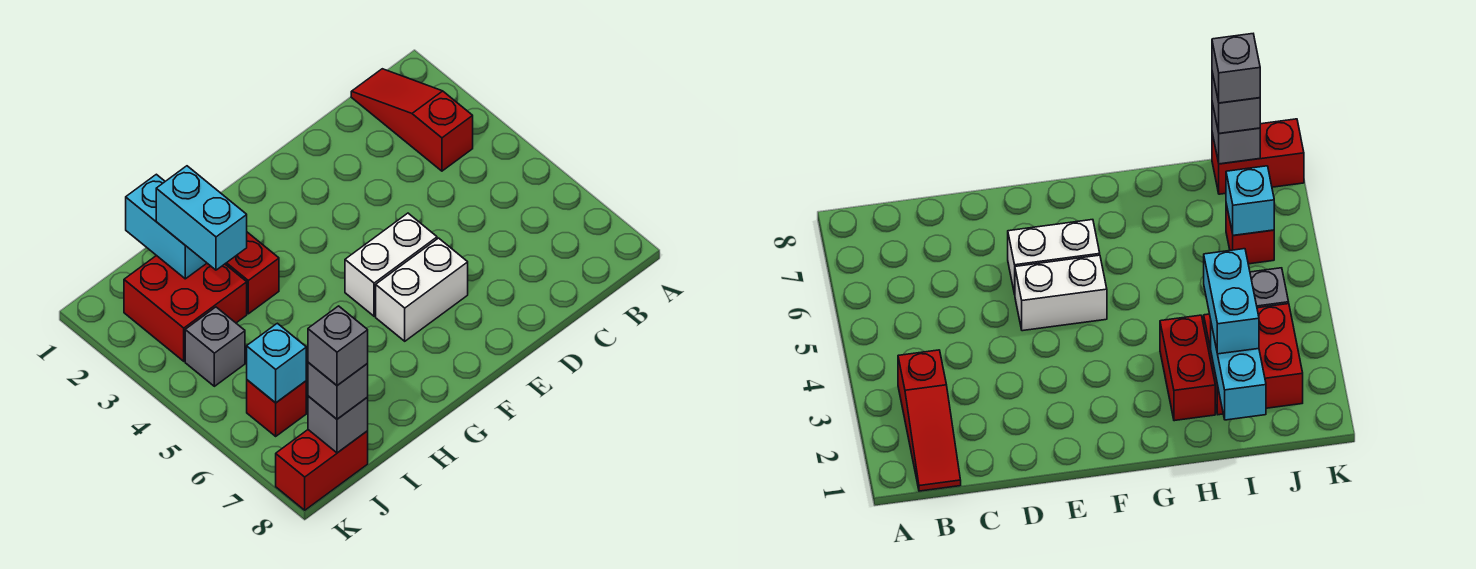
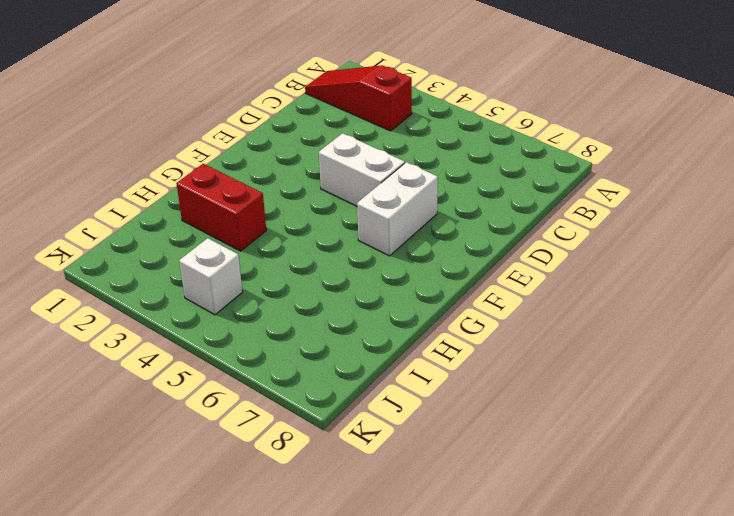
white 1x2 brick [319,133,405,206] -> white 1x2 brick turned to [345,213,437,316]
white 1x1 brick [179,238,243,315] -> grey 1x1 brick [185,307,245,386]
none -> red 2x2 brick [124,255,247,361]
none -> red 1x1 brick [247,380,306,436]
none -> red 1x2 brick [276,430,368,510]

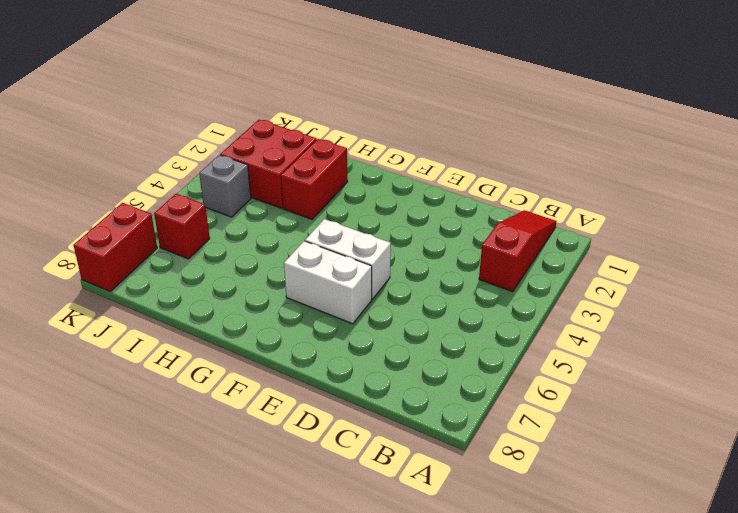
red 1x2 brick [73,203,157,291] -> red 1x2 brick turned to [276,430,368,510]
none -> cyan 1x2 brick [126,174,207,279]
none -> cyan 1x1 brick [247,323,306,403]
none -> grey 1x1 brick [308,396,368,453]

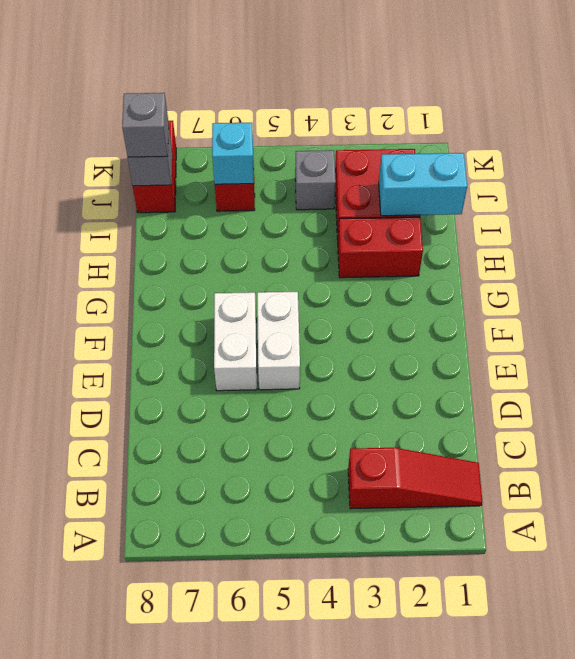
none -> cyan 1x2 brick [156,166,247,270]
none -> grey 1x1 brick [308,306,368,385]

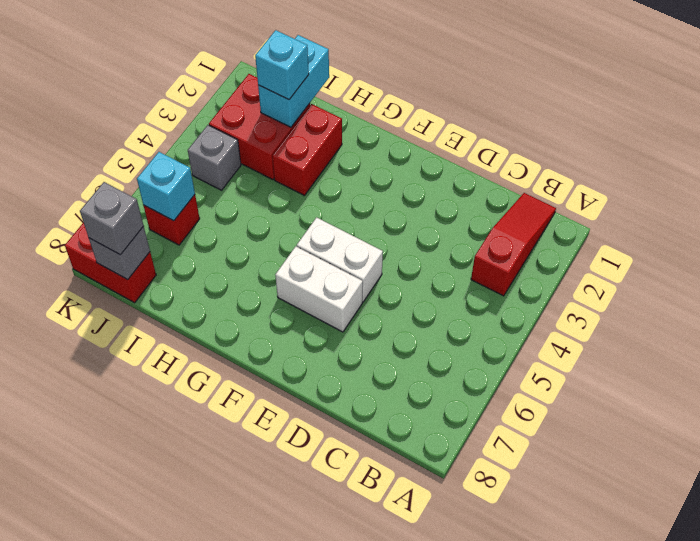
cyan 1x1 brick [255,30,309,100] -> cyan 1x2 brick [156,166,247,270]
none -> grey 1x1 brick [308,306,368,385]

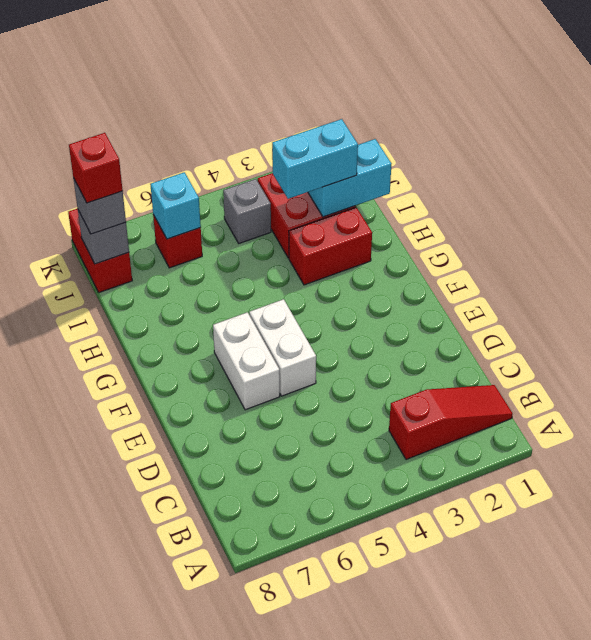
red 1x1 brick [69,133,123,203] -> grey 1x1 brick [308,306,368,385]

